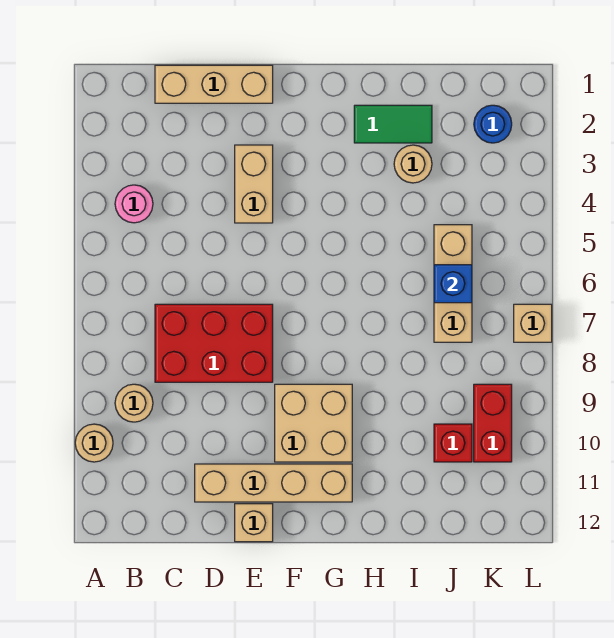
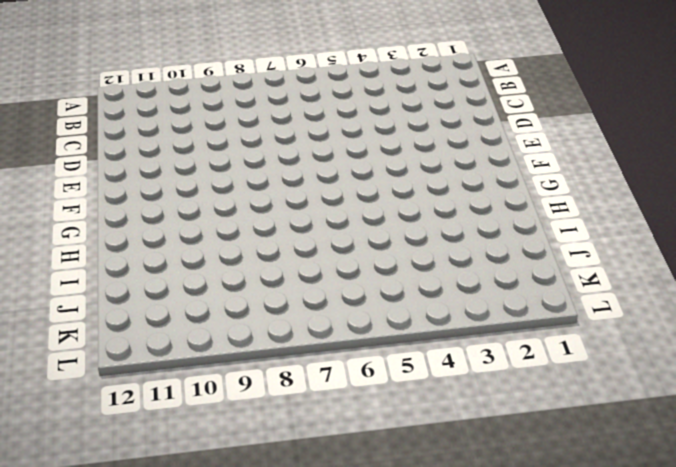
none -> tan 1x1 round brick [75,424,113,462]
none -> pink 1x1 round brick [115,185,153,223]
none -> tan 1x1 round brick [115,384,153,422]

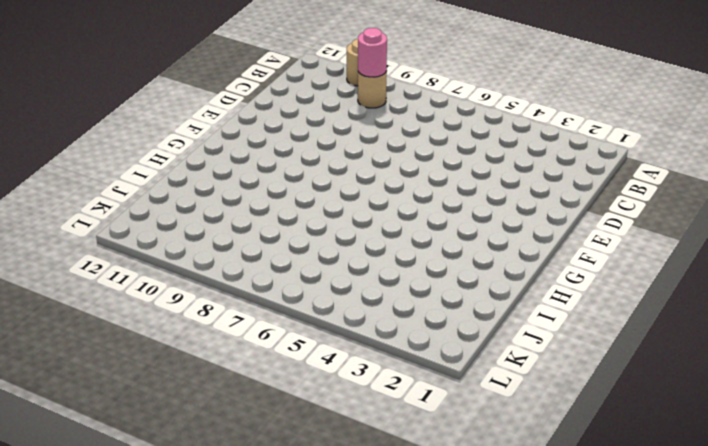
pink 1x1 round brick [358,28,387,77] -> pink 1x1 round brick moved to [115,185,153,223]
none -> tan 1x3 brick [155,65,273,103]
none -> red 2x3 brick [155,304,273,382]
none -> tan 1x4 brick [195,464,352,502]

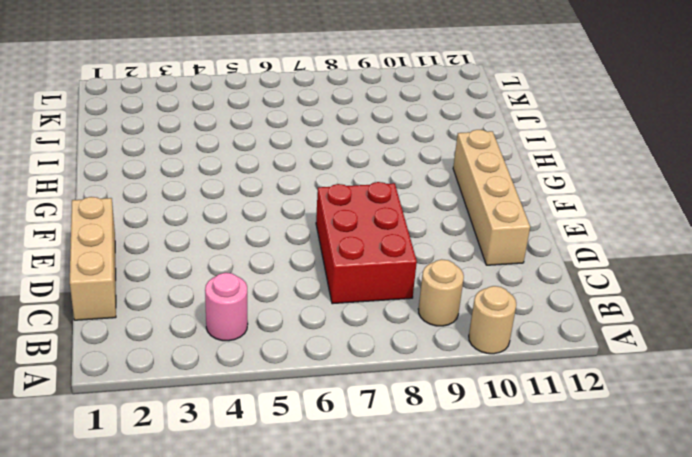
none -> tan 1x2 brick [235,145,273,223]
none -> tan 1x1 brick [235,504,273,542]
none -> tan 2x2 brick [275,384,352,462]

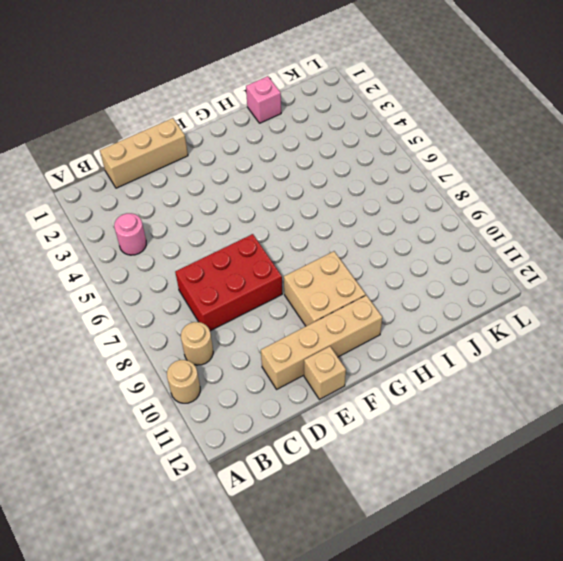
pink 1x1 brick [246,76,281,123] -> none
none -> tan 1x2 brick [235,145,273,223]
none -> green 1x2 tile [354,105,432,143]
none -> tan 1x1 round brick [394,145,432,183]

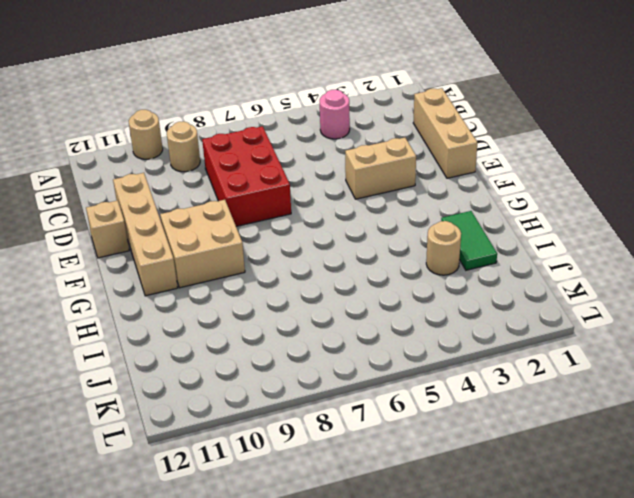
none -> tan 1x3 brick [434,225,472,342]
none -> red 1x1 brick [434,424,472,462]
none -> blue 1x1 round brick [474,105,512,143]

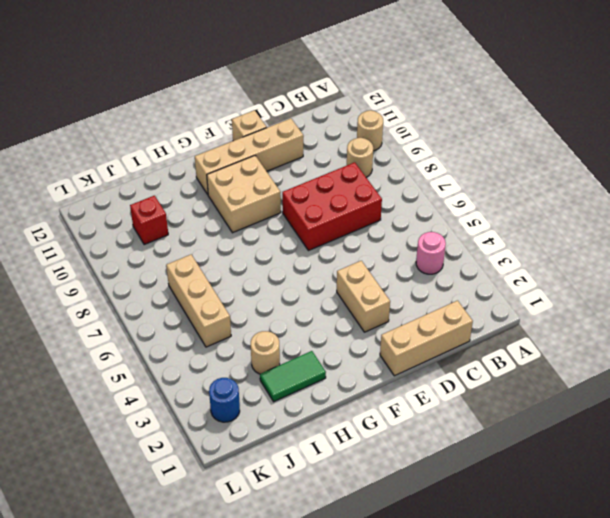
none -> red 1x2 brick [474,384,512,462]
none -> tan 1x1 brick [514,304,552,342]
none -> blue 1x1 brick [434,265,472,303]

